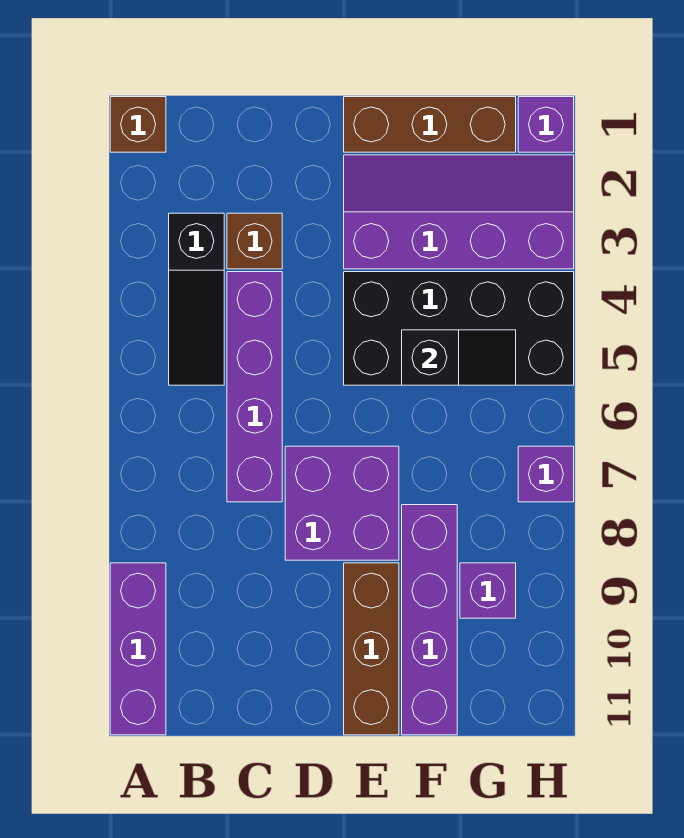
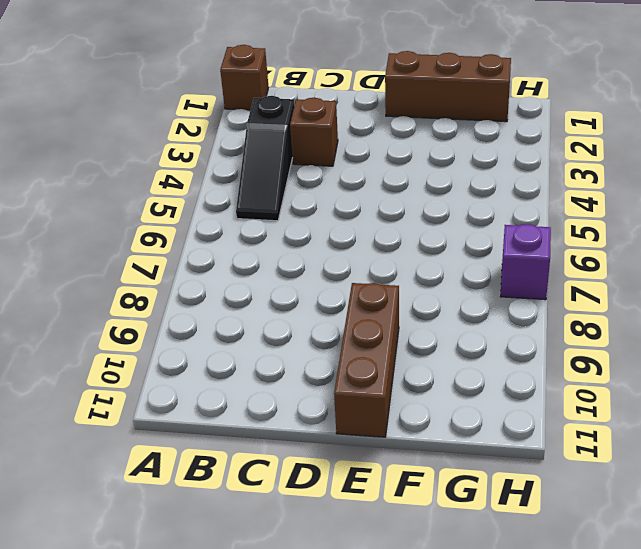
none -> purple 1x3 brick [110,563,166,735]
none -> purple 1x4 brick [227,272,282,502]
none -> purple 2x2 brick [285,446,399,560]

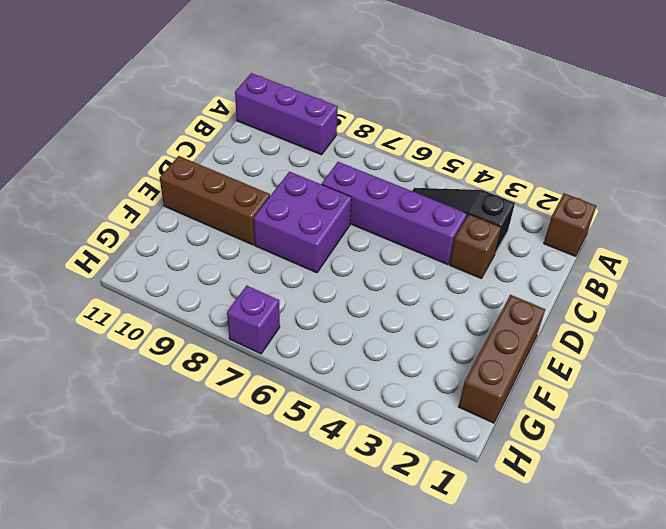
none -> purple 2x4 slope [344,155,574,269]
none -> black 2x4 brick [344,272,574,385]
none -> purple 1x4 brick [402,505,457,735]

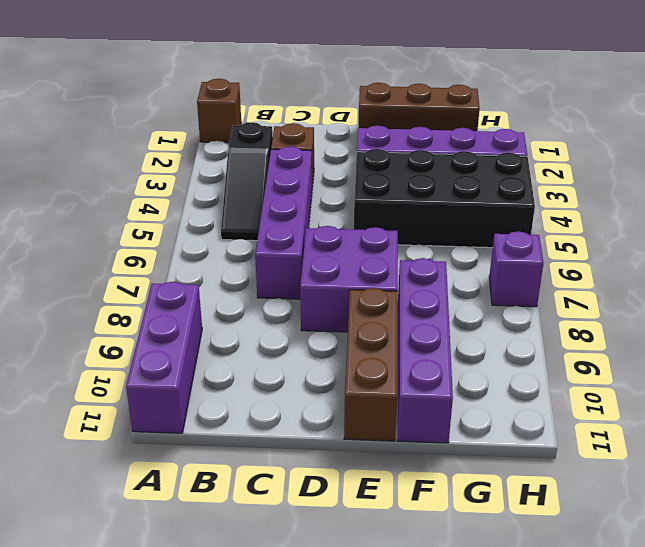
none -> purple 1x1 brick [460,563,516,618]
none -> purple 1x1 brick [518,97,574,152]
none -> black 1x2 slope [402,330,516,385]

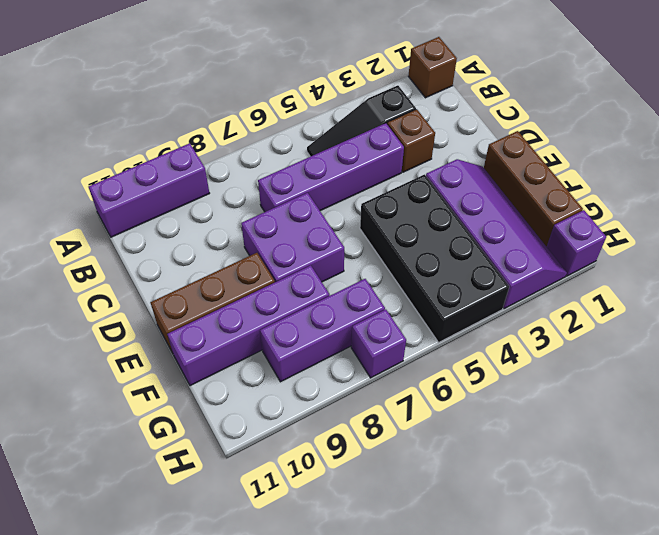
purple 1x3 brick [260,279,385,382] -> purple 1x1 brick [460,563,516,618]
none -> black 1x2 slope [402,330,516,385]

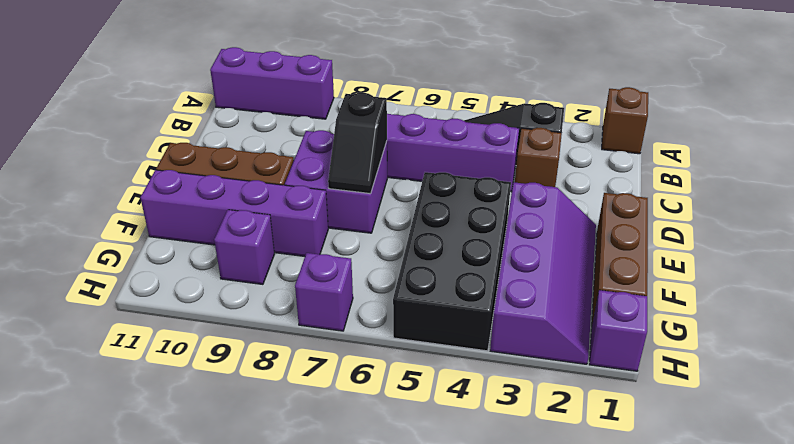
black 1x2 slope [328,93,387,194] -> black 1x2 slope moved to [402,330,516,385]

